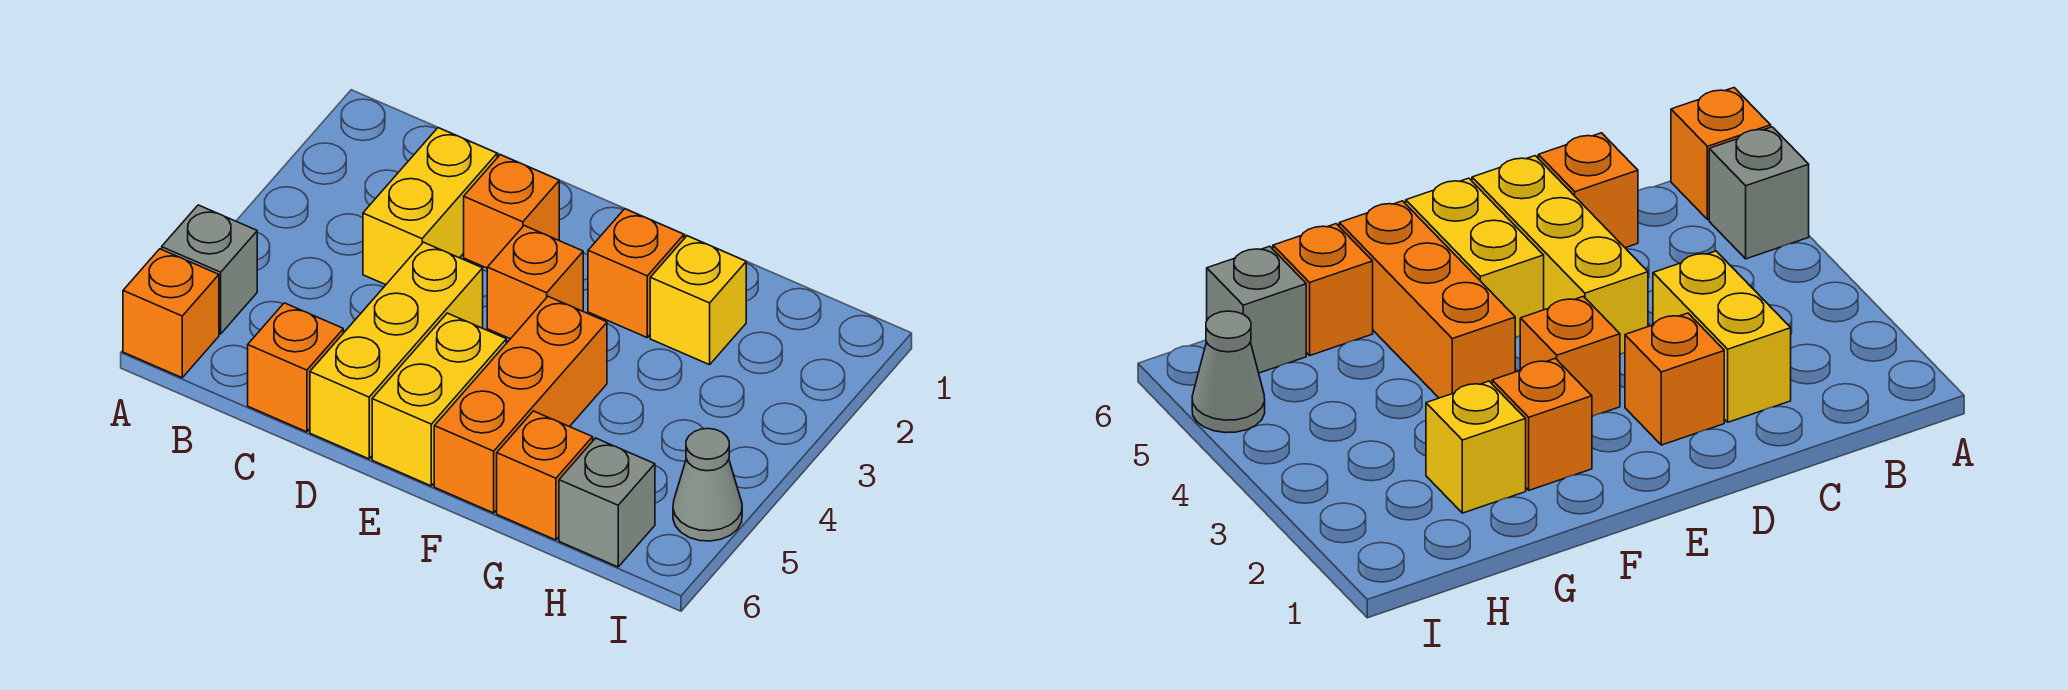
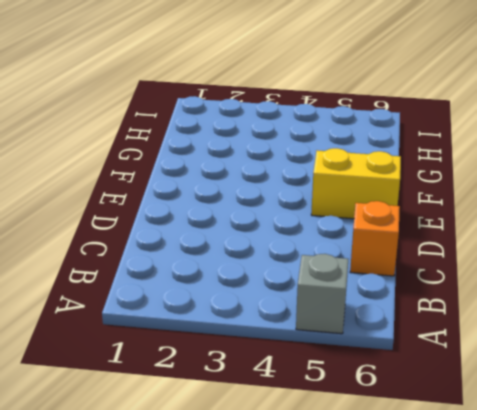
none -> orange 1x1 brick [123,249,219,378]
none -> yellow 1x2 brick [363,128,497,285]
none -> orange 1x1 brick [464,155,559,268]

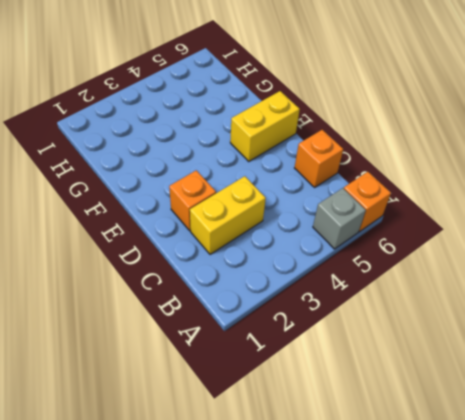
none -> yellow 1x3 brick [310,242,483,459]
none -> orange 1x1 brick [487,226,583,339]
none -> orange 1x1 brick [588,209,684,337]

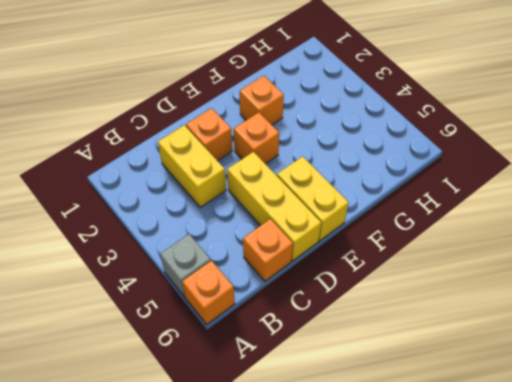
none -> orange 1x3 brick [434,297,607,513]
none -> yellow 1x1 brick [650,236,746,365]
none -> orange 1x1 brick [497,411,593,540]

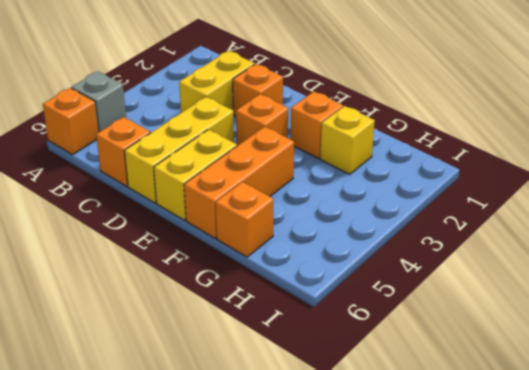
none -> grey 1x1 brick [559,438,655,567]
none -> grey 1x1 cone [673,428,742,541]

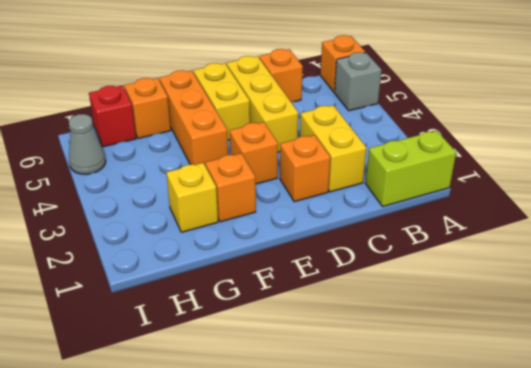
lime 1x2 brick [365,131,456,206] -> none
red 1x1 brick [89,85,136,147] -> grey 1x1 brick [559,438,655,567]

